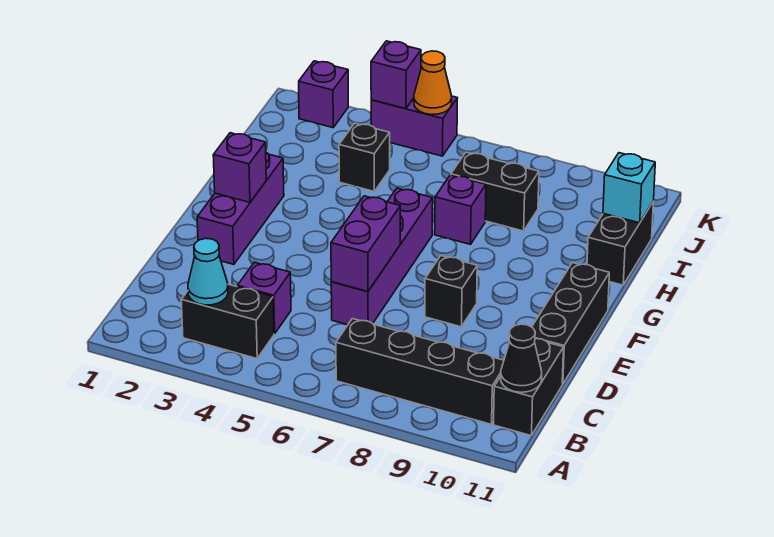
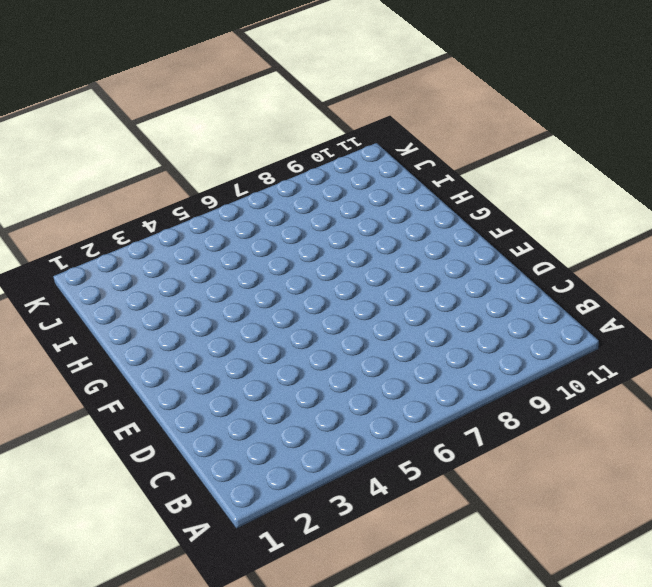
none -> black 1x2 brick [181,284,274,359]
none -> black 1x4 brick [336,319,504,424]
none -> black 1x2 brick [494,339,564,435]

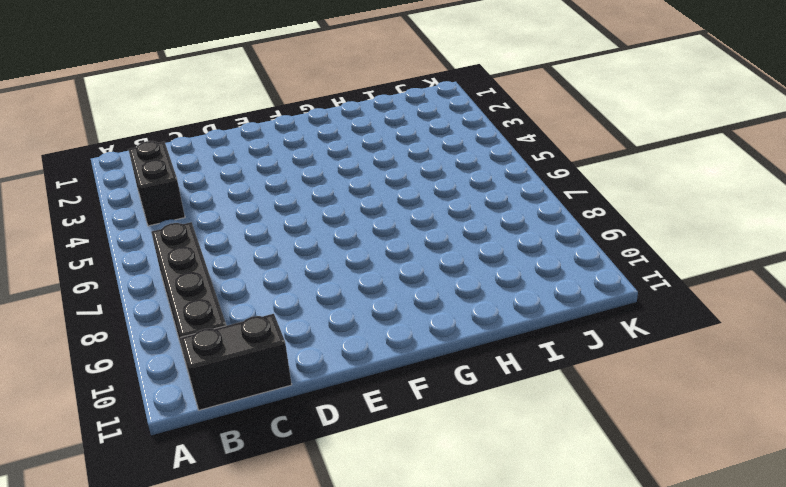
none -> purple 1x1 brick [237,262,291,334]
none -> purple 1x4 brick [331,188,433,325]
none -> black 1x3 brick [532,263,609,384]

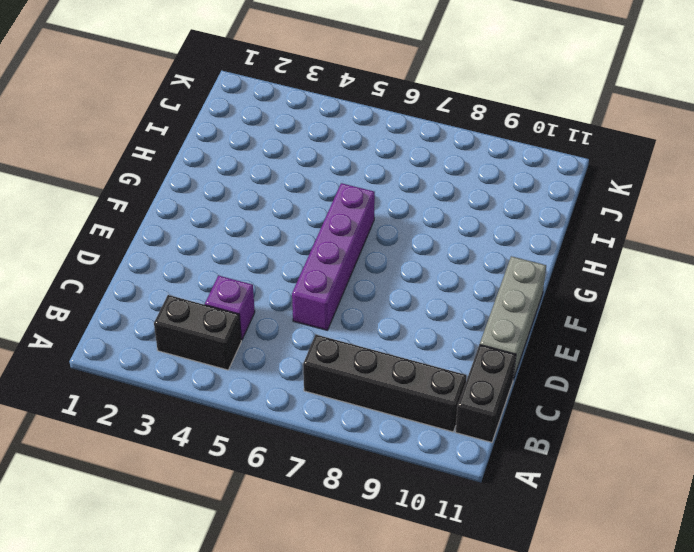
grey 1x3 brick [480,256,546,379] -> black 1x3 brick [532,263,609,384]
none -> purple 1x3 brick [197,153,284,265]
none -> black 1x1 brick [425,256,477,327]
none -> purple 1x1 brick [435,175,486,244]

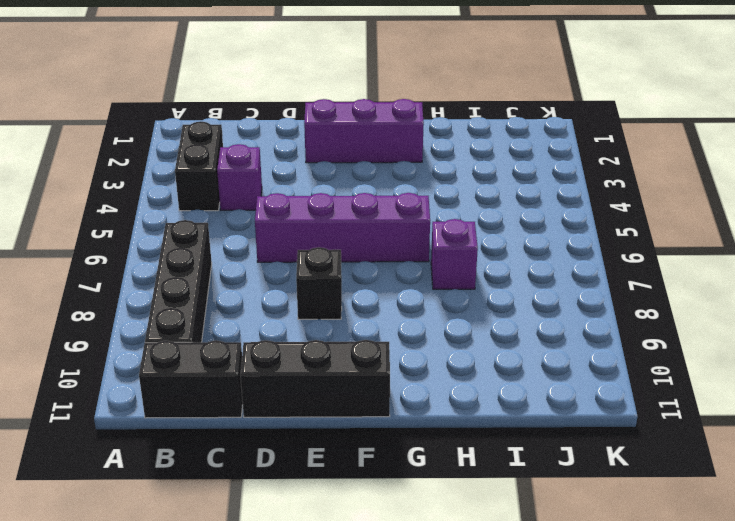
none -> black 1x2 brick [587,202,653,285]
none -> black 1x1 brick [339,123,390,191]
none -> black 1x2 brick [451,152,539,231]

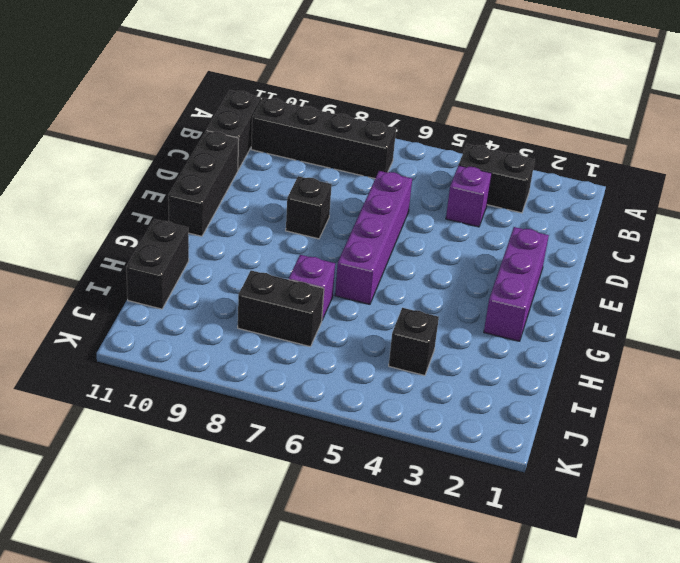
none -> purple 1x1 brick [299,61,348,128]
none -> purple 1x2 brick [371,96,458,156]
none -> cyan 1x1 cone [188,238,228,305]

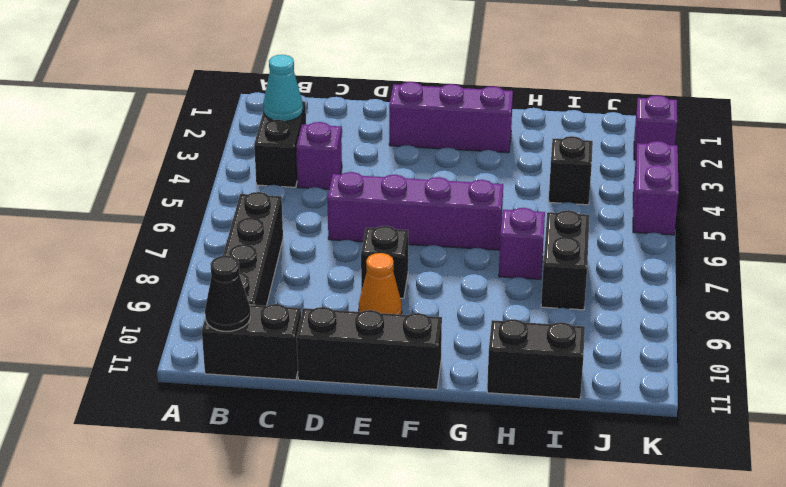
orange 1x1 cone [359,253,402,314] -> orange 1x1 cone moved to [414,51,452,115]
none -> purple 1x2 brick [331,196,400,291]
none -> purple 1x1 brick [213,133,266,202]
none -> cyan 1x1 brick [603,153,655,223]

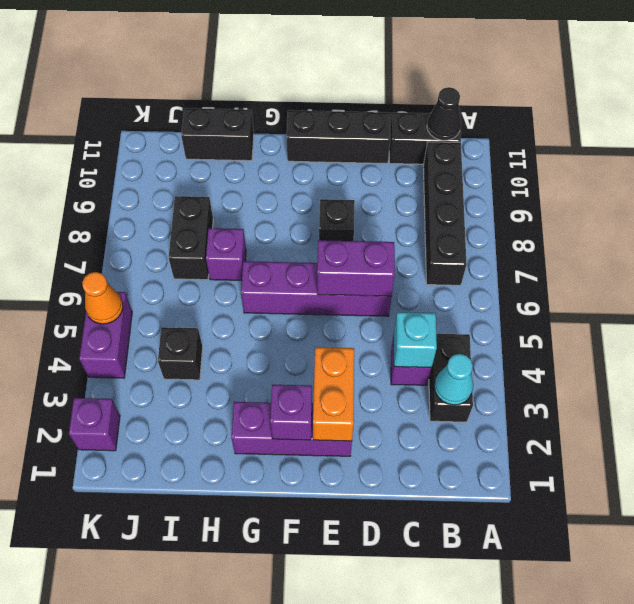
cyan 1x1 brick [394,312,437,368] -> cyan 1x1 brick moved to [603,153,655,223]
orange 1x2 brick [313,347,354,441] -> none
none -> purple 1x1 brick [371,41,421,109]

